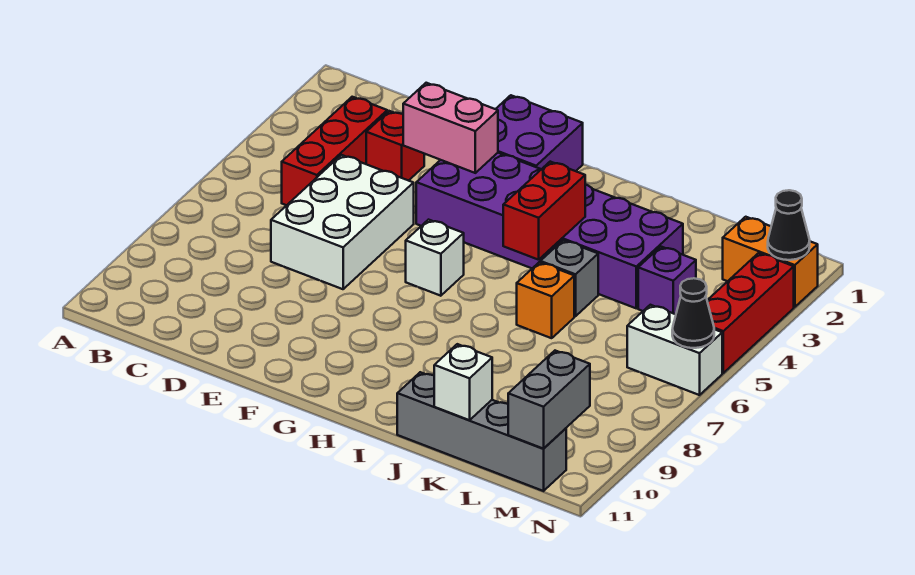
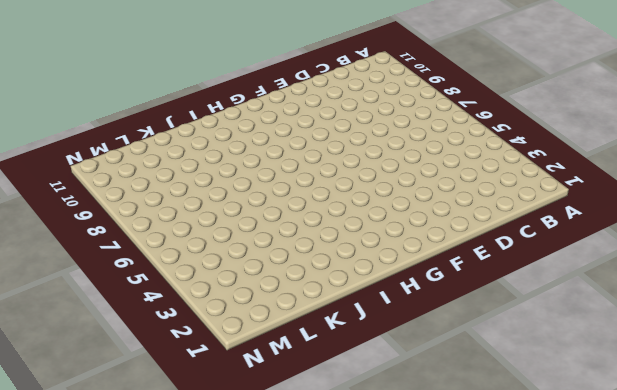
none -> red 1x3 brick [282,97,387,205]
none -> red 1x1 brick [366,111,424,181]
none -> white 2x3 brick [271,155,414,289]

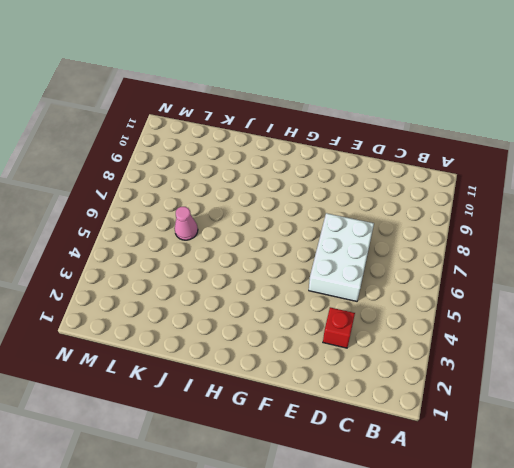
pink 1x1 cone [174,207,198,240] -> none
none -> red 1x3 brick [282,97,387,205]
none -> purple 2x2 brick [496,95,583,171]
none -> purple 2x6 brick [416,153,683,308]

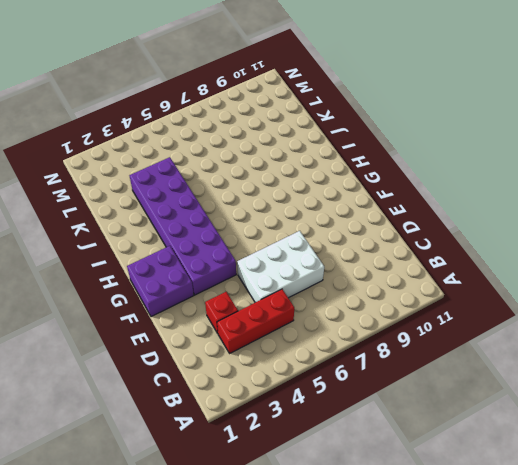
none -> white 1x1 brick [406,220,464,296]
none -> grey 1x1 brick [540,240,598,316]
none -> orange 1x1 brick [517,262,574,338]

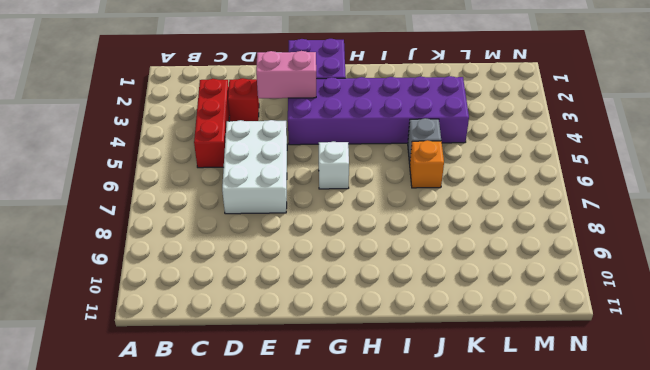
none -> grey 1x4 brick [397,372,566,491]
none -> purple 1x1 brick [638,247,696,314]
none -> orange 1x2 brick [723,217,818,307]

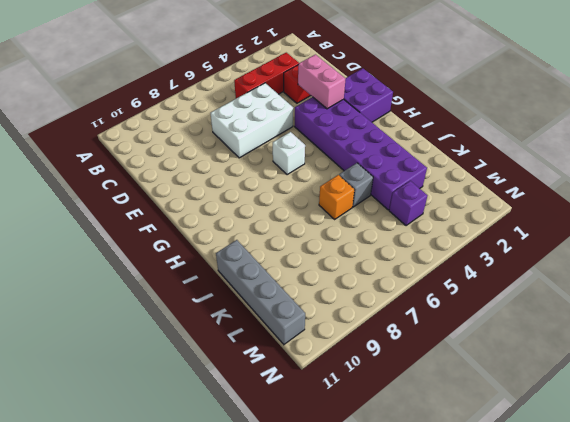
none -> orange 1x2 brick [723,217,818,307]
none -> white 1x2 brick [627,305,722,395]
none -> red 1x3 brick [707,253,794,373]

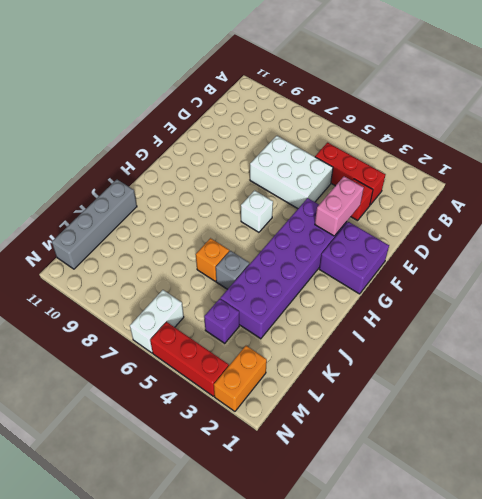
none -> red 1x2 brick [503,162,585,260]
none -> white 1x1 brick [434,344,492,420]
none -> grey 1x2 brick [508,351,590,449]

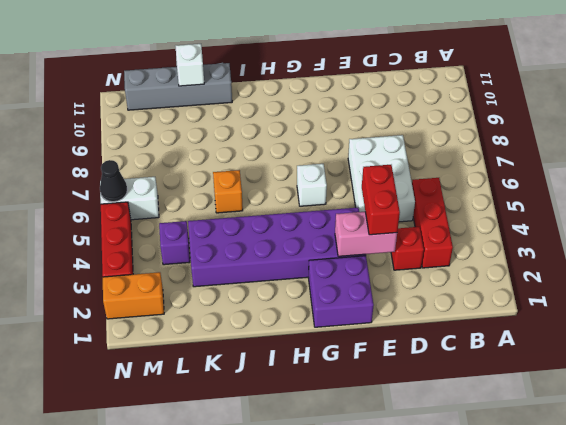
red 1x2 brick [362,165,400,235] -> red 1x2 brick moved to [503,162,585,260]
none -> grey 1x1 brick [540,240,598,316]
none -> grey 1x2 brick [508,351,590,449]
none -> black 1x1 cone [768,190,810,260]

